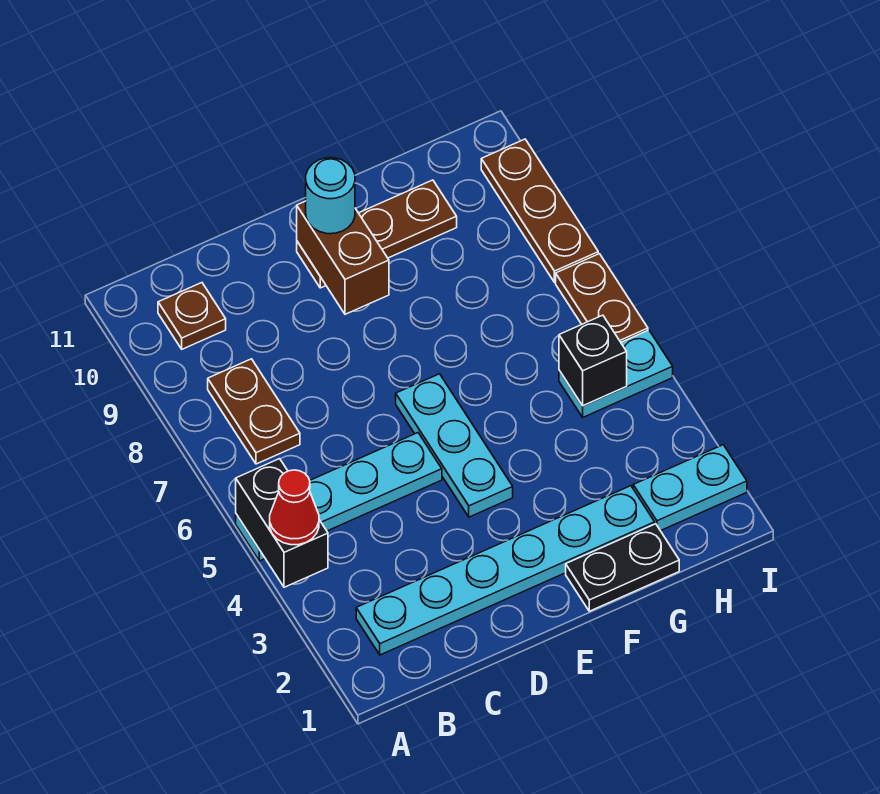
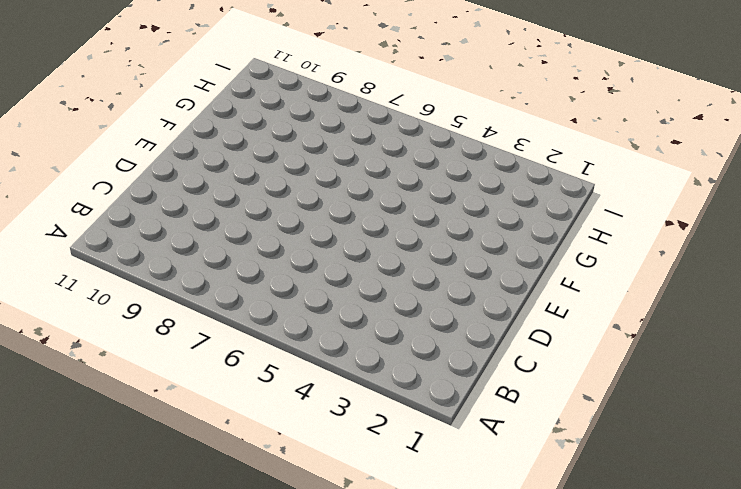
none -> cyan 1x4 plate [236,433,442,561]
none -> cyan 1x6 plate [356,486,655,655]
none -> brown 1x2 plate [208,359,300,464]

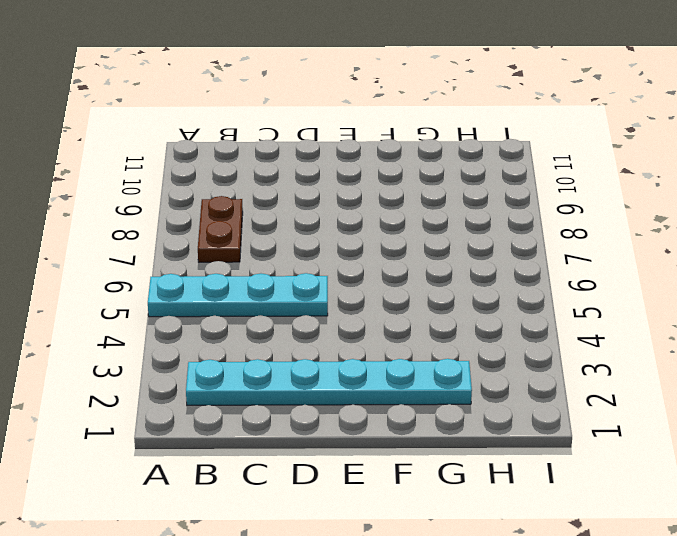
none -> brown 1x1 plate [158,283,226,349]
none -> cyan 1x3 plate [396,374,513,517]
none -> brown 1x3 plate [297,180,457,288]

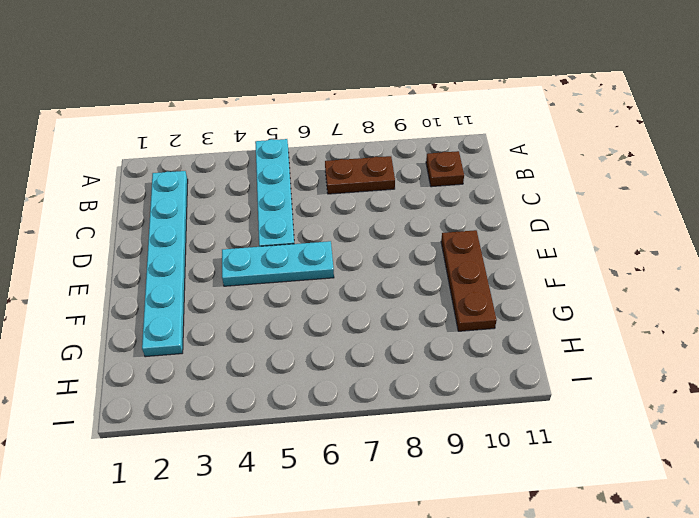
none -> black 1x2 plate [566,524,679,611]
none -> cyan 1x2 plate [633,445,747,531]
none -> cyan 1x2 plate [559,330,673,417]

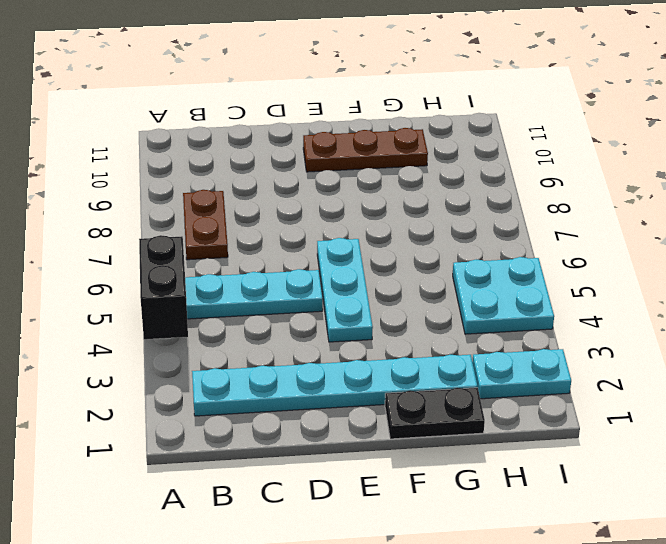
cyan 2x2 plate [453,257,554,334] -> cyan 1x2 plate [559,330,673,417]
none -> brown 1x1 plate [158,283,226,349]
none -> brown 1x2 plate [556,254,648,342]
none -> brown 1x3 plate [481,139,598,282]

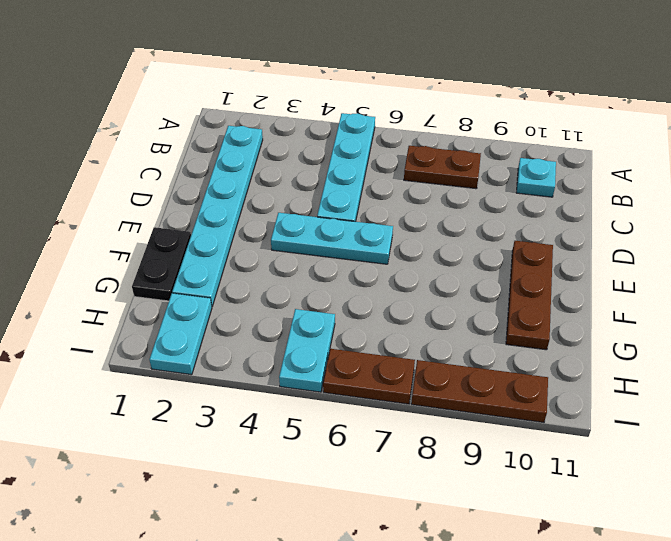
cyan 1x1 plate [516,158,556,197] -> brown 1x1 plate [158,283,226,349]
none -> black 1x2 brick [236,459,328,587]
none -> brown 1x2 brick [297,201,389,314]
none -> black 1x1 brick [559,315,627,406]

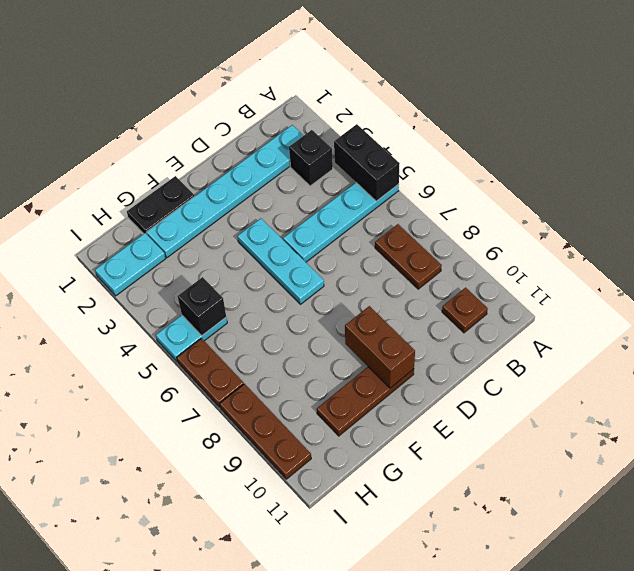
black 1x1 brick [289,130,333,186] -> none
none -> red 1x1 cone [270,470,319,545]
none -> cyan 1x1 round brick [306,158,355,234]

